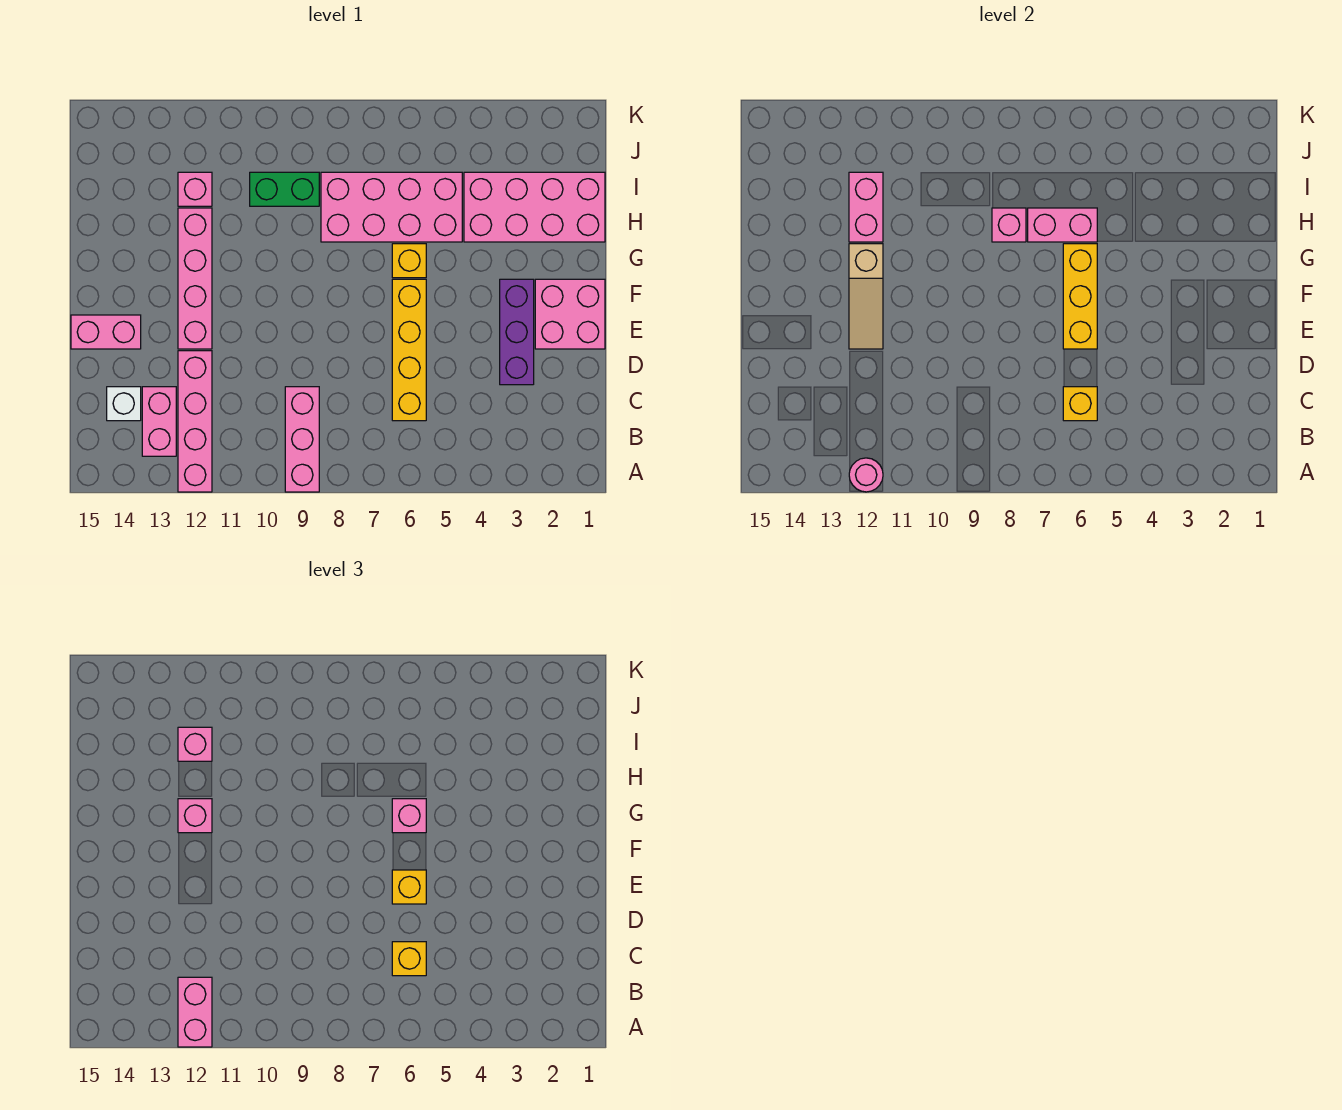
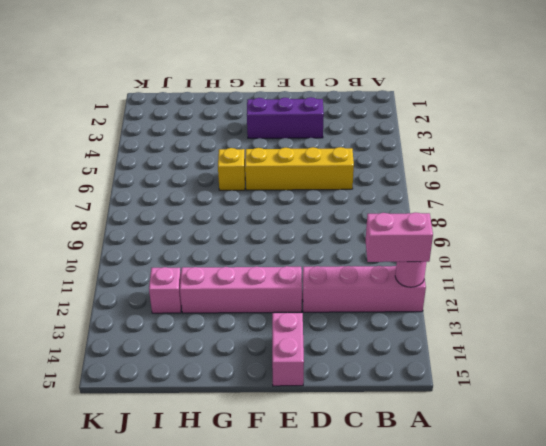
none -> pink 1x3 brick [285,387,319,492]
none -> pink 1x2 brick [142,387,176,456]
none -> white 1x1 brick [107,387,141,421]

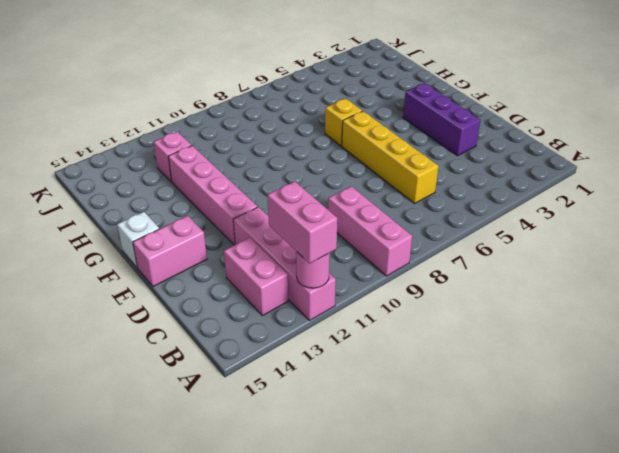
white 1x1 brick [117,212,159,268] -> white 1x1 brick moved to [107,387,141,421]
none -> pink 2x2 brick [535,279,605,349]
none -> pink 2x4 brick [464,172,605,242]
none -> pink 2x4 brick [321,172,462,242]

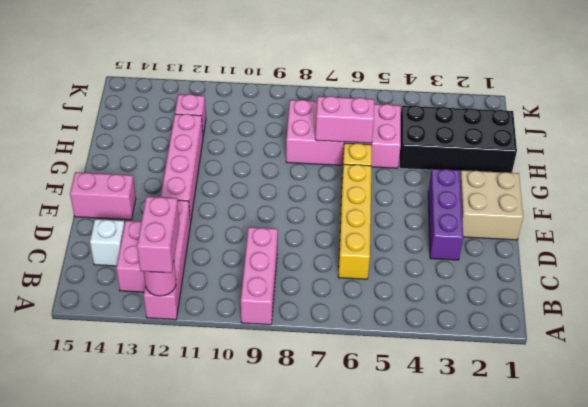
tan 2x2 brick [460,170,523,240] -> pink 2x2 brick [535,279,605,349]
black 2x4 brick [399,105,517,173] -> pink 2x4 brick [464,172,605,242]
none -> green 1x2 brick [250,172,319,206]
none -> yellow 1x1 brick [1063,387,1097,421]
none -> yellow 1x3 brick [1063,244,1097,349]

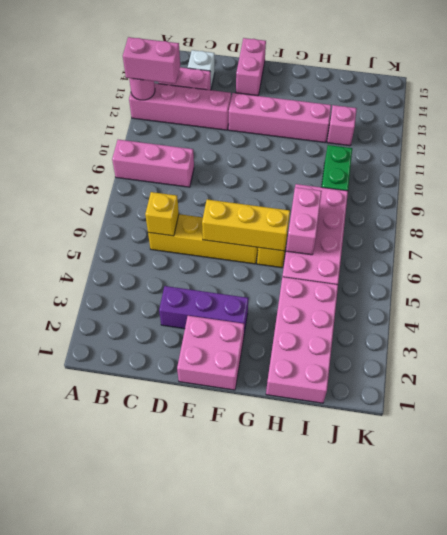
none -> tan 1x3 slope [849,244,883,349]
none -> pink 1x1 brick [992,208,1026,242]
none -> pink 1x2 brick [849,172,883,242]

